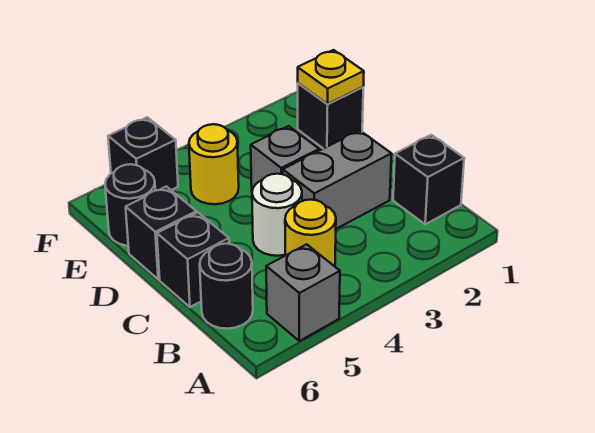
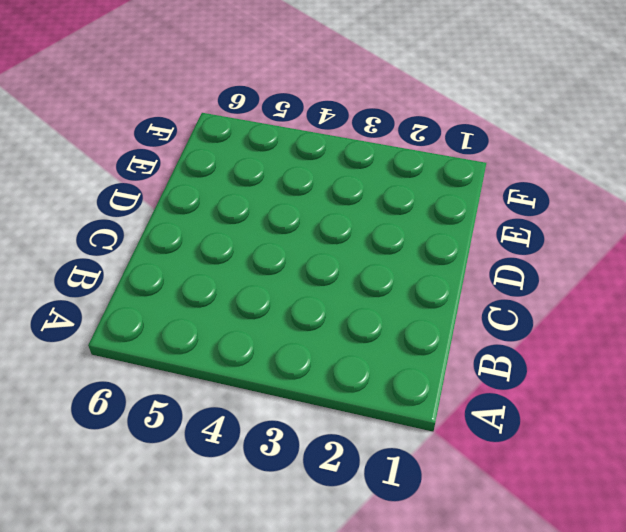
none -> grey 1x1 brick [266,244,340,341]
none -> black 1x1 brick [393,135,464,224]
none -> yellow 1x1 round brick [285,200,336,266]

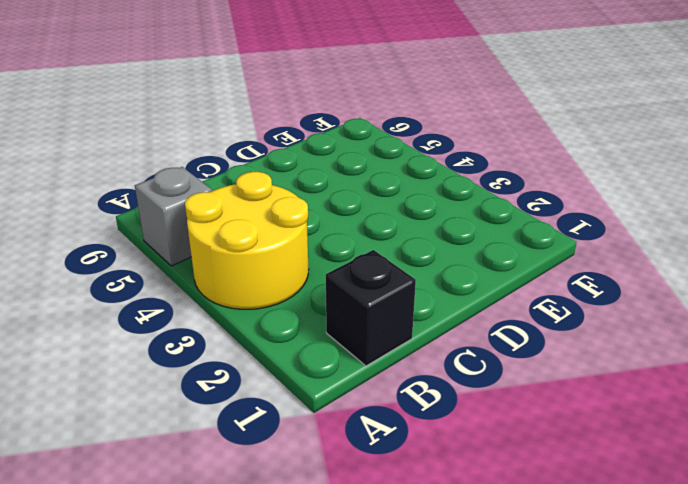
yellow 2x2 round brick [185,172,309,309] -> yellow 1x1 round brick [285,200,336,266]
none -> black 1x1 round brick [200,244,253,329]
none -> grey 1x2 brick [283,130,392,229]
none -> white 1x1 round brick [252,174,302,256]

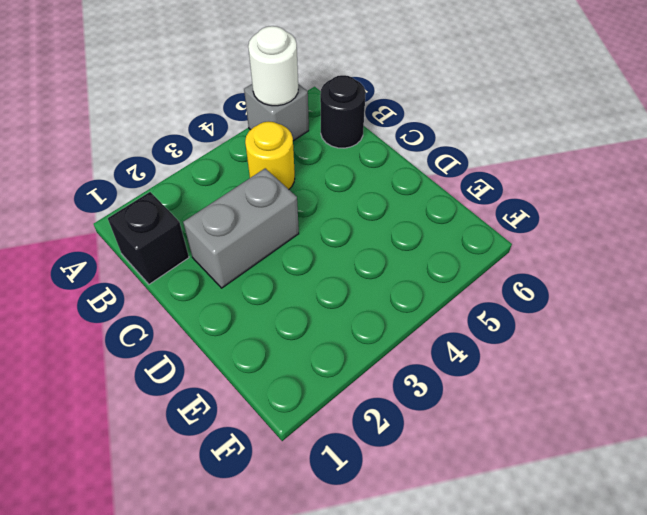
white 1x1 round brick [248,26,298,106] -> white 1x1 round brick moved to [252,174,302,256]
none -> black 1x1 brick [157,213,229,307]
none -> grey 1x1 brick [251,126,319,191]
none -> black 1x1 brick [126,186,196,279]

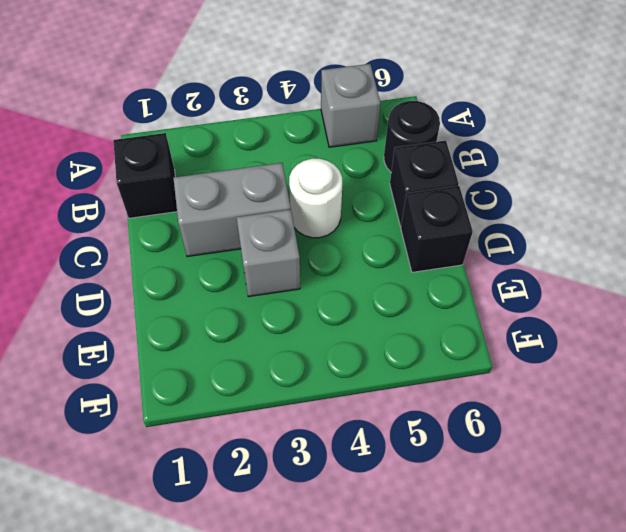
none -> yellow 1x1 round brick [285,200,336,266]
none -> black 1x1 brick [298,83,363,149]
none -> yellow 1x1 round brick [189,124,239,204]

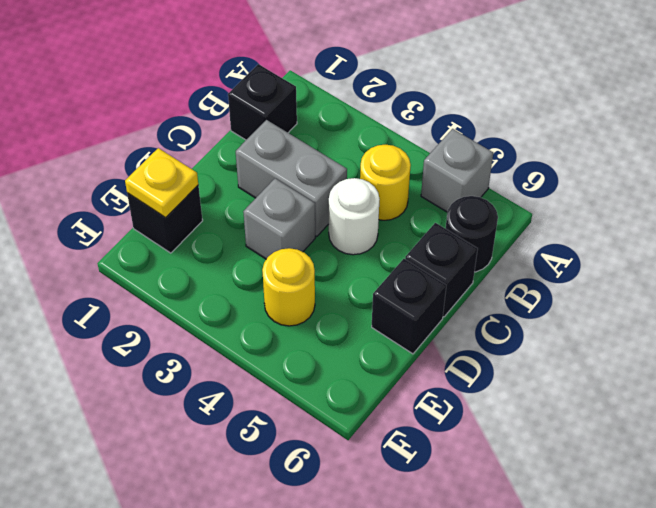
none -> black 1x1 round brick [105,164,155,246]
none -> black 1x1 brick [108,117,178,191]

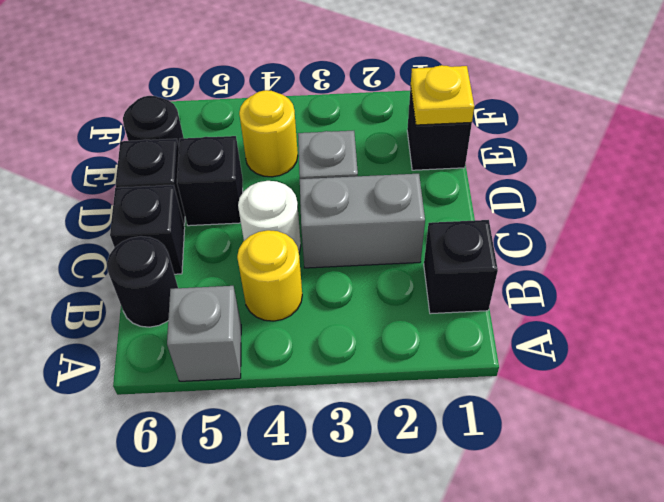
black 1x1 brick [177,136,243,226] -> black 1x1 brick moved to [108,117,178,191]

